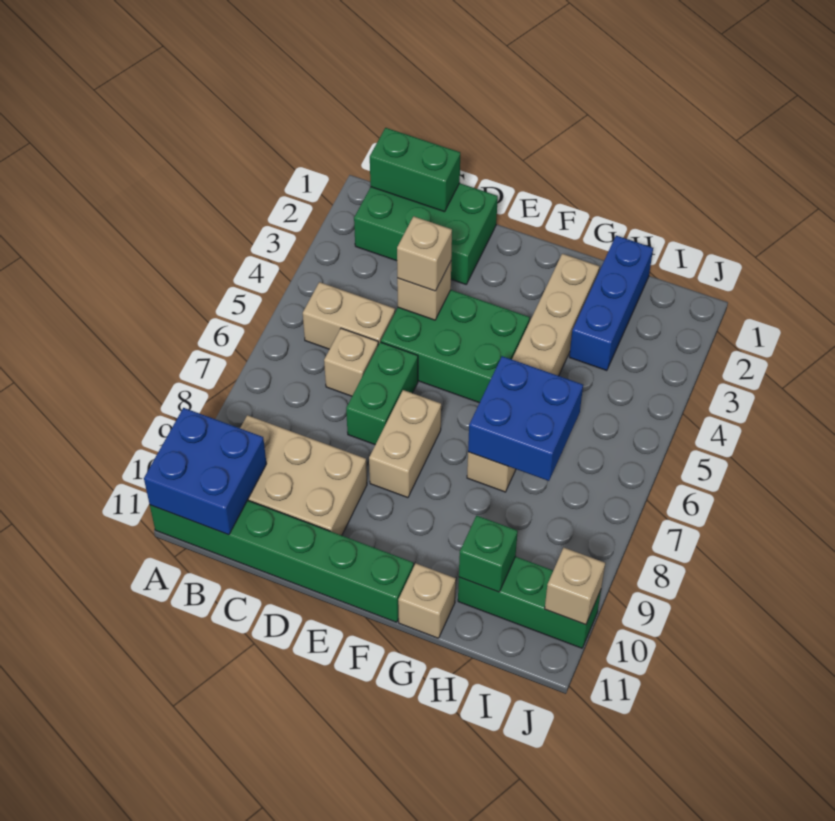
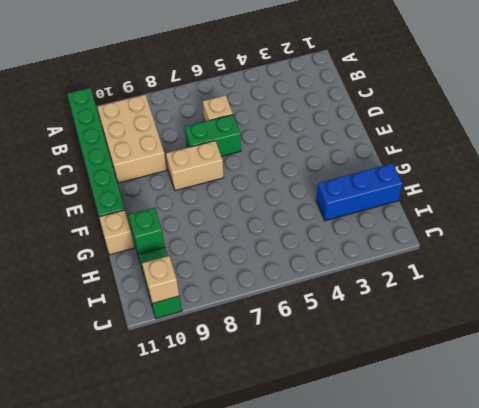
none -> green 2x3 brick [354,183,498,284]
none -> tan 1x2 brick [303,282,395,349]
none -> green 2x3 brick [381,290,530,403]

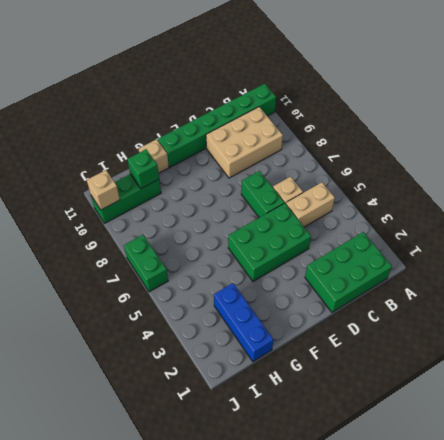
green 1x2 brick [124,235,168,292] -> green 1x2 brick turned to [370,128,460,212]
none -> tan 1x2 brick [369,390,441,498]
none -> tan 1x6 brick [467,254,599,492]
none -> blue 2x2 brick [144,408,266,535]

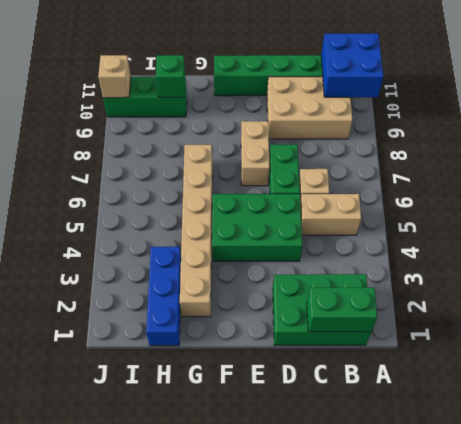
none -> tan 1x1 brick [398,563,456,638]
none -> tan 1x1 brick [397,262,451,320]
none -> blue 2x2 brick [468,356,583,481]

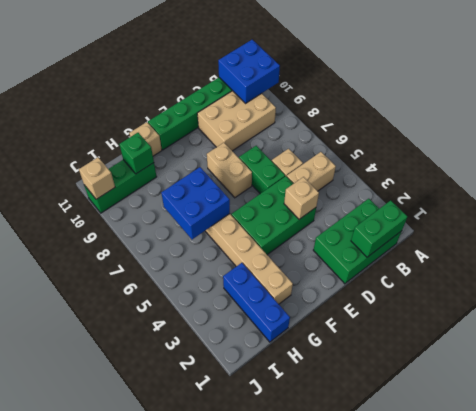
none -> tan 1x1 brick [397,216,452,291]

